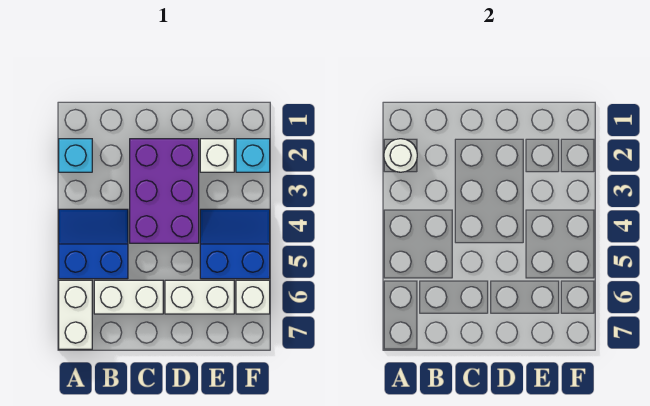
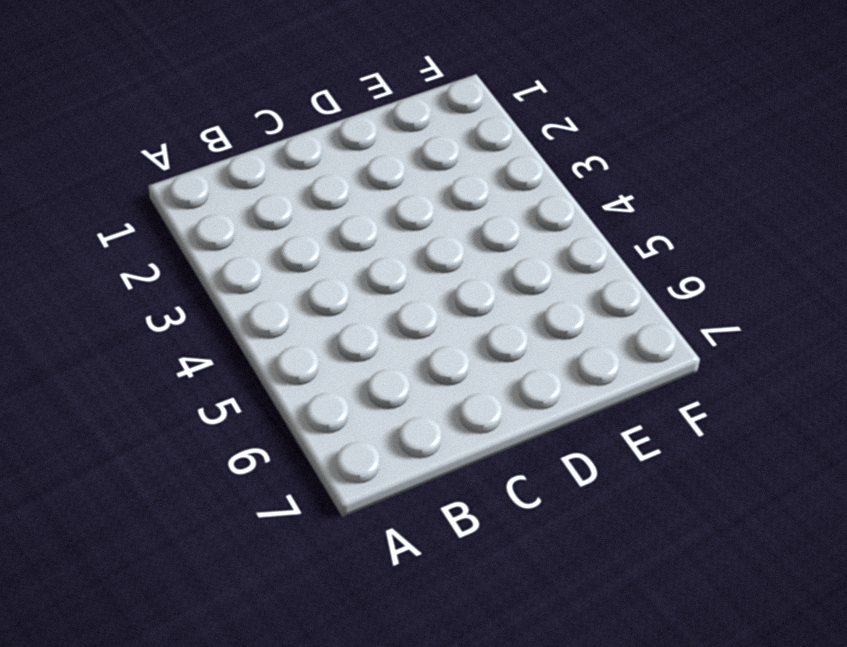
none -> cyan 1x1 brick [59,139,92,172]
none -> blue 2x2 slope [59,209,128,279]

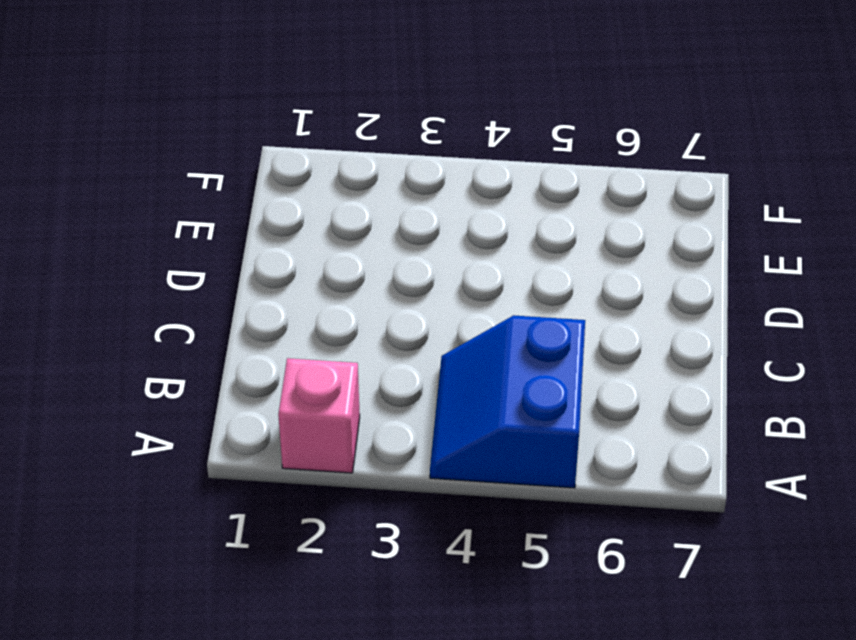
pink 1x1 brick [278,358,360,473] -> cyan 1x1 brick [59,139,92,172]
none -> white 1x2 brick [59,280,92,349]
none -> white 1x2 brick [94,280,163,314]

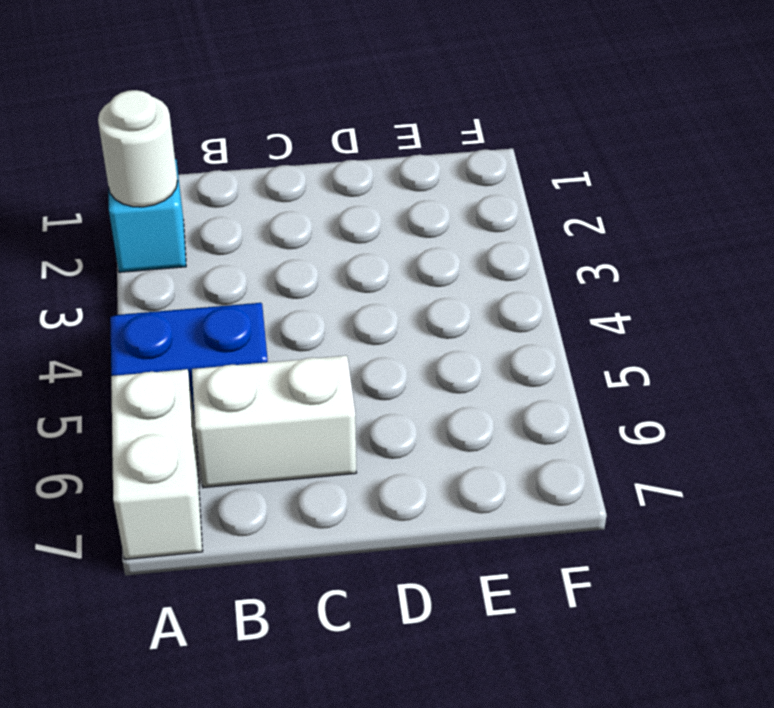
none -> purple 2x3 brick [130,139,199,243]
none -> white 1x2 brick [165,280,234,314]

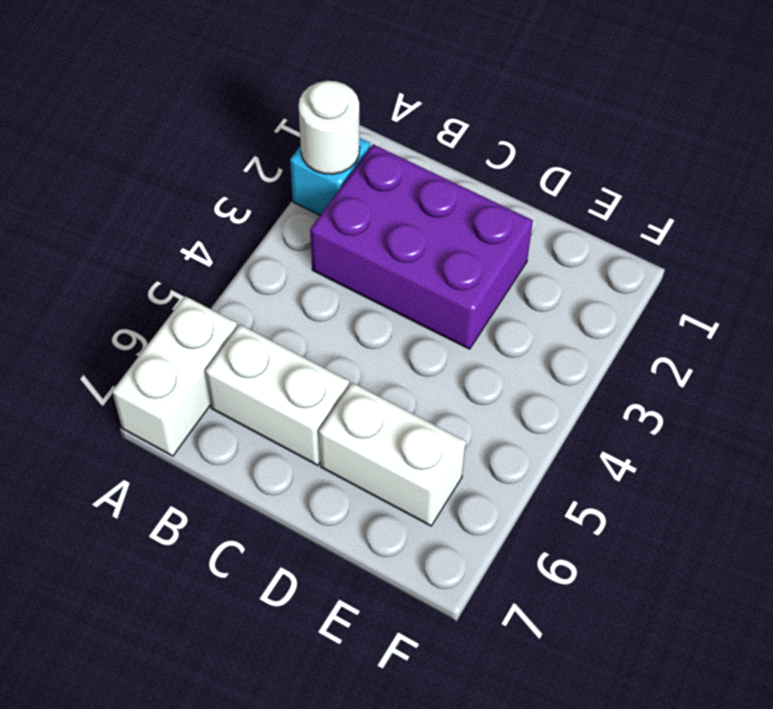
purple 2x3 brick [310,144,533,349] -> purple 2x3 brick turned to [130,139,199,243]
none -> blue 2x2 slope [59,209,128,279]
none -> white 1x1 brick [200,139,234,172]

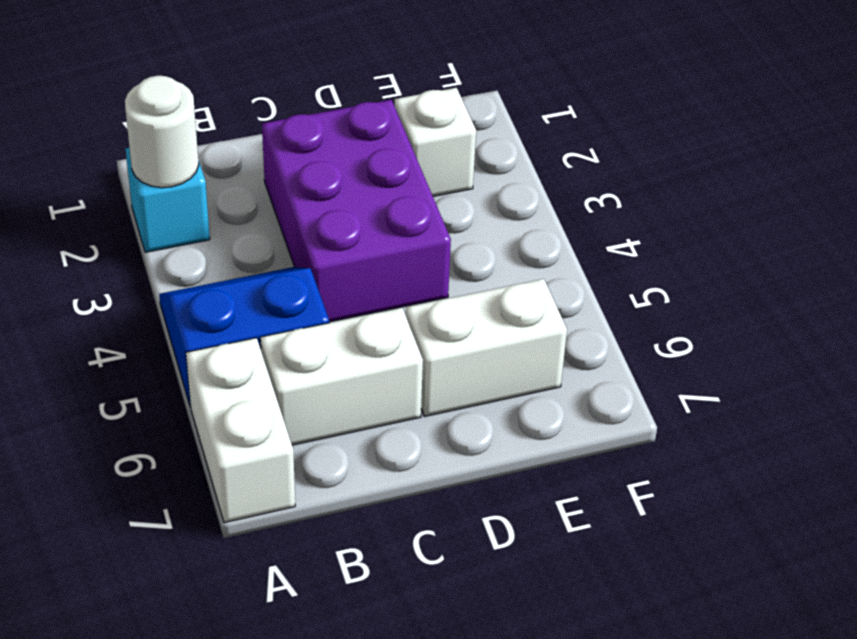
none -> blue 2x2 slope [200,209,270,279]
none -> cyan 1x1 brick [236,139,270,172]

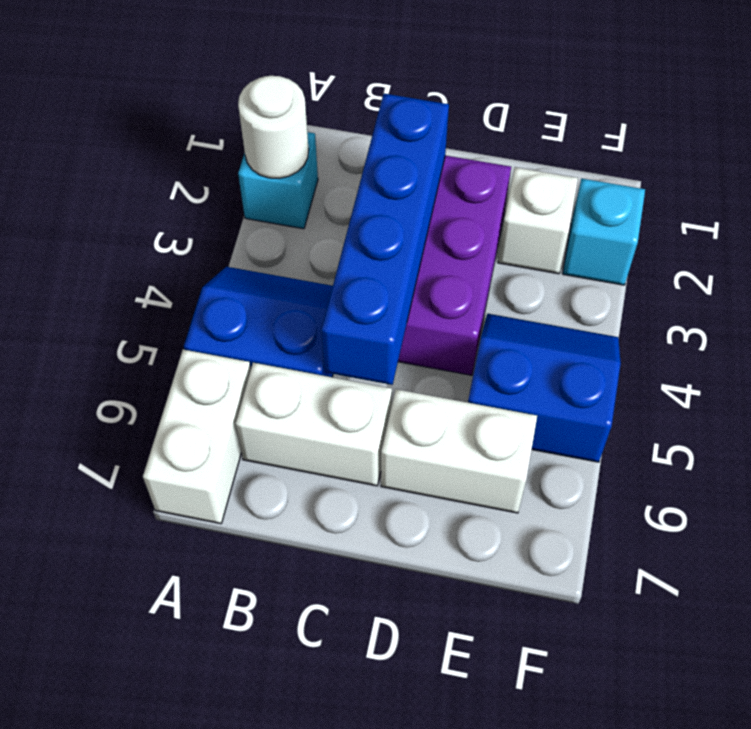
blue 1x4 brick [322,94,449,385] -> none
none -> white 1x1 brick [236,280,270,314]

